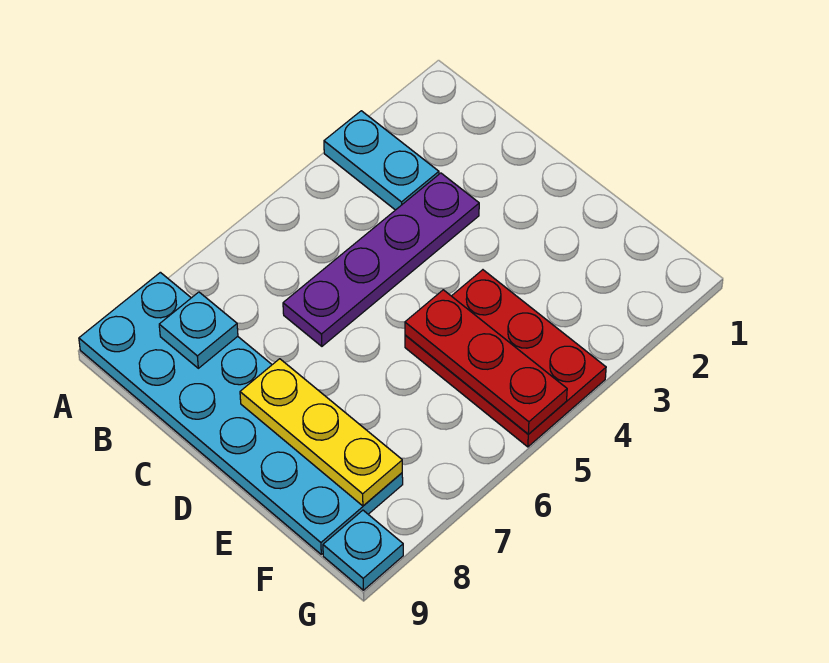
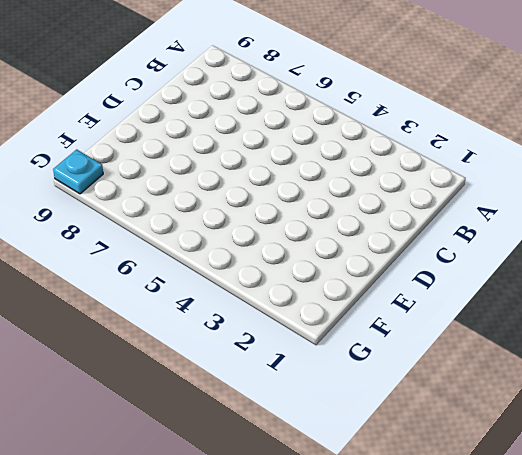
none -> cyan 1x2 plate [324,111,439,210]
none -> cyan 2x6 plate [79,272,403,554]

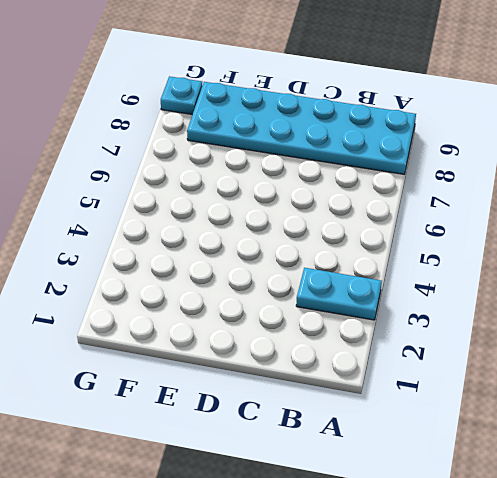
none -> purple 1x4 plate [283,173,479,346]
none -> red 2x3 plate [405,270,606,447]

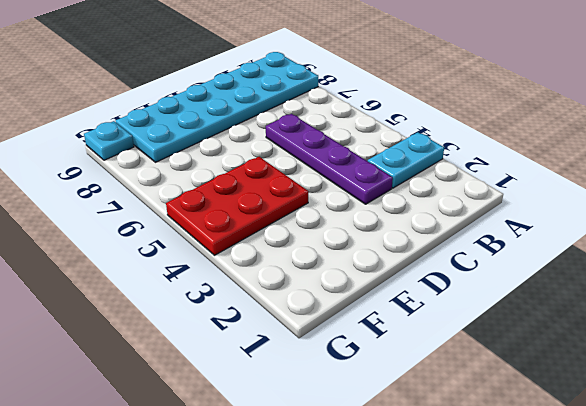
none -> cyan 1x1 plate [159,292,238,368]
none -> yellow 1x3 plate [240,359,402,506]

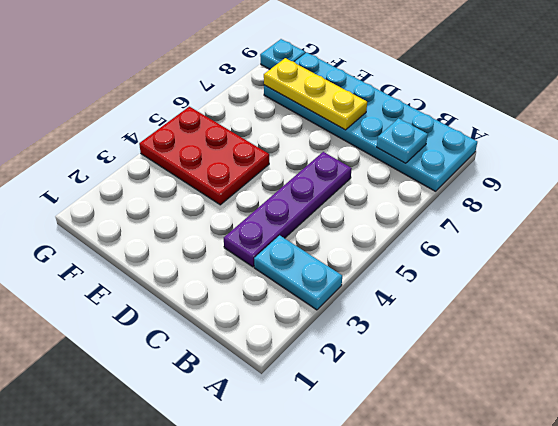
none -> red 1x3 plate [405,290,567,434]

